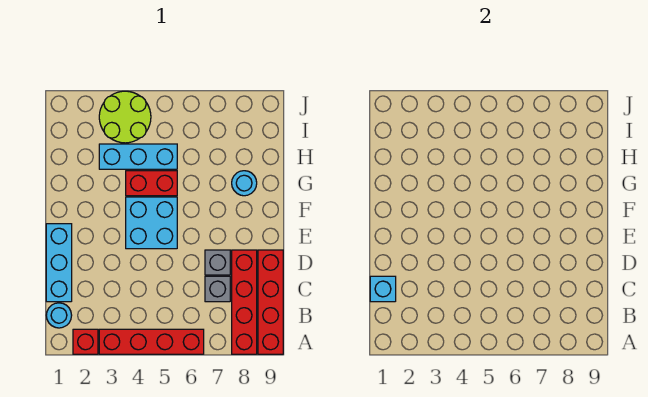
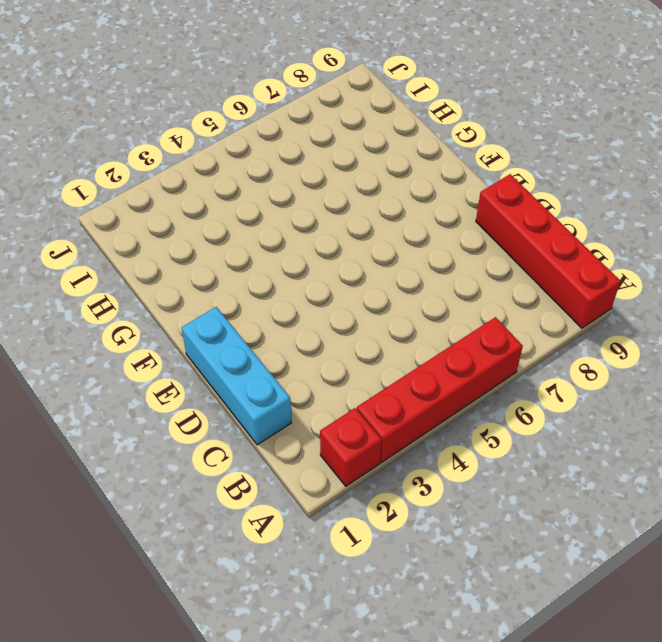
none -> red 1x4 brick [232,250,257,354]
none -> cyan 1x1 round brick [46,303,72,328]
none -> grey 1x1 brick [205,276,230,302]

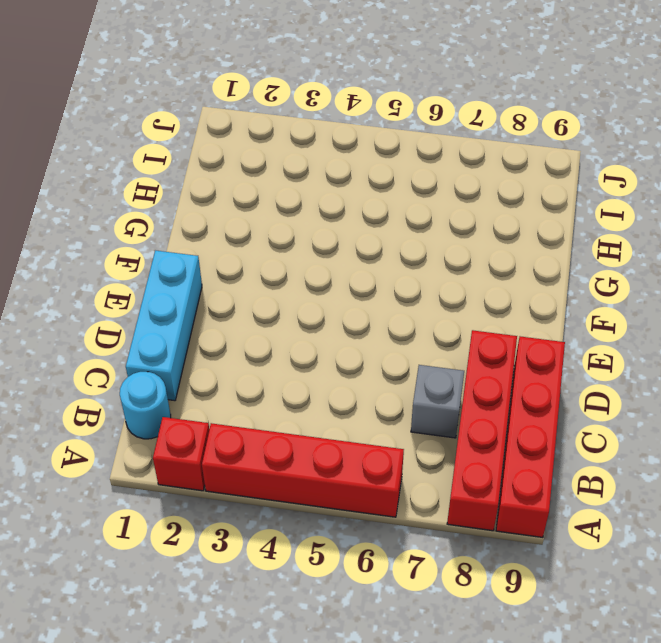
none -> grey 1x1 brick [205,250,230,275]
none -> cyan 2x2 brick [126,197,177,249]
none -> red 1x2 brick [126,171,177,196]

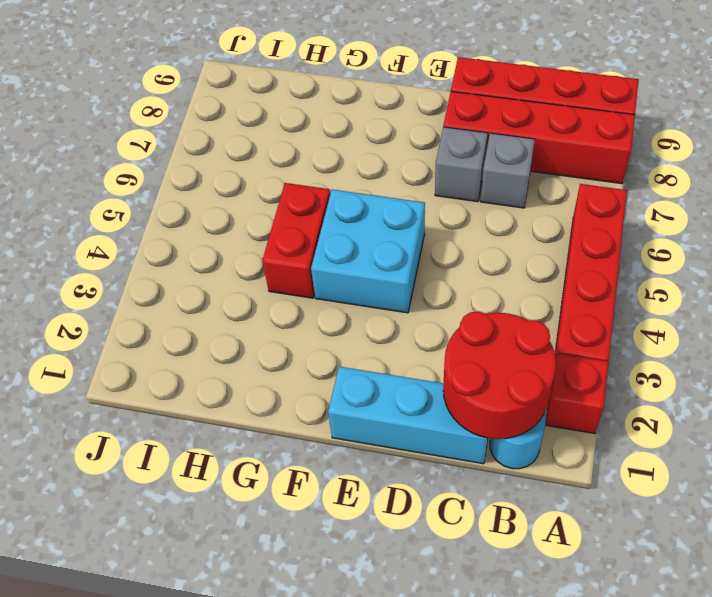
red 2x2 round brick [443,312,556,439] -> cyan 1x1 brick [370,276,396,302]
none -> cyan 1x1 round brick [232,171,257,196]
none -> cyan 1x3 brick [99,144,177,169]
none -> lime 2x2 round brick [99,91,151,143]

